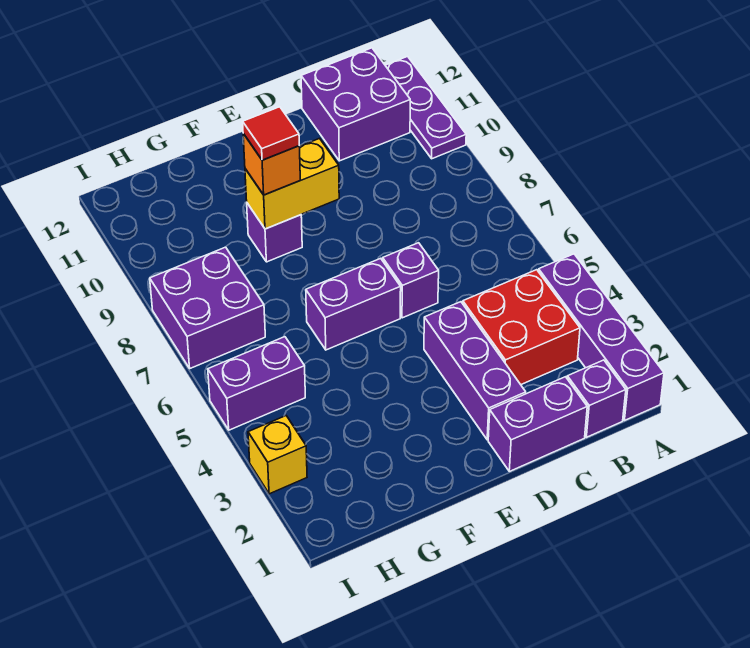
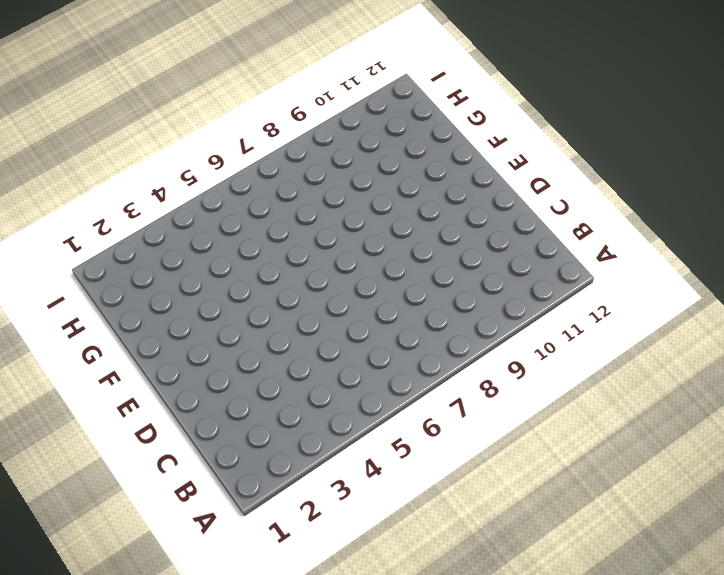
none -> purple 1x4 brick [538,254,664,421]
none -> purple 1x3 plate [385,57,466,159]
none -> purple 1x1 brick [567,360,626,437]

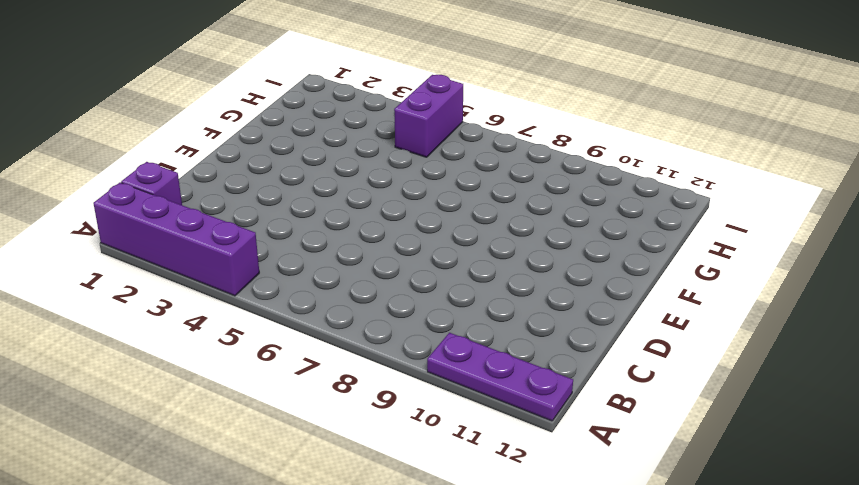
none -> red 2x2 brick [463,270,580,385]
none -> purple 2x2 brick [301,48,410,161]
none -> purple 1x2 brick [488,377,587,471]

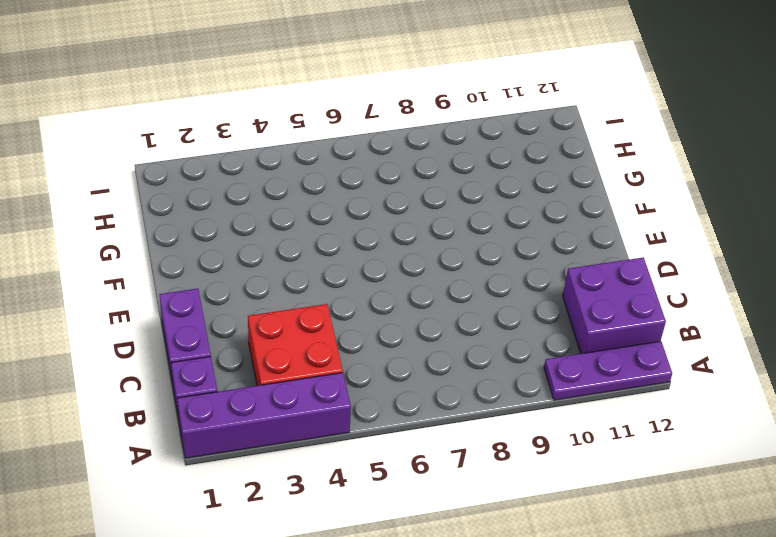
none -> purple 1x3 brick [424,302,526,440]
none -> purple 1x1 brick [383,243,439,318]
none -> purple 1x2 brick [306,258,401,350]

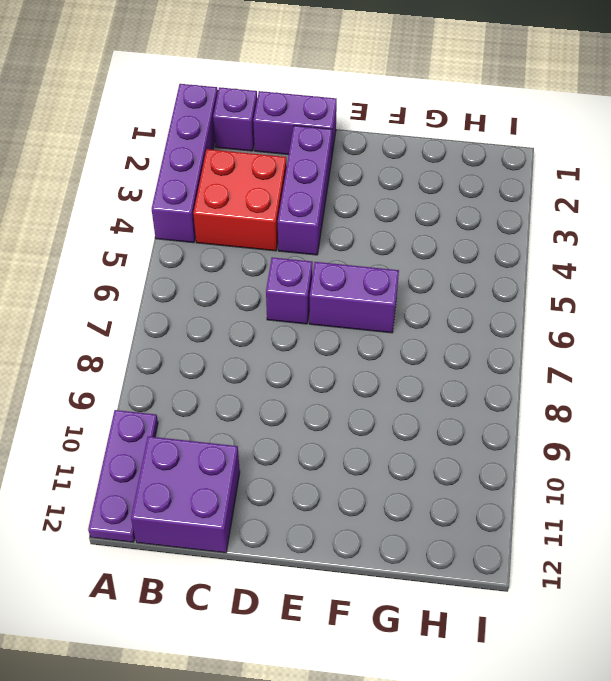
none -> purple 1x1 brick [247,203,302,262]
none -> purple 1x2 brick [208,337,305,430]
none -> purple 2x2 brick [150,247,265,368]

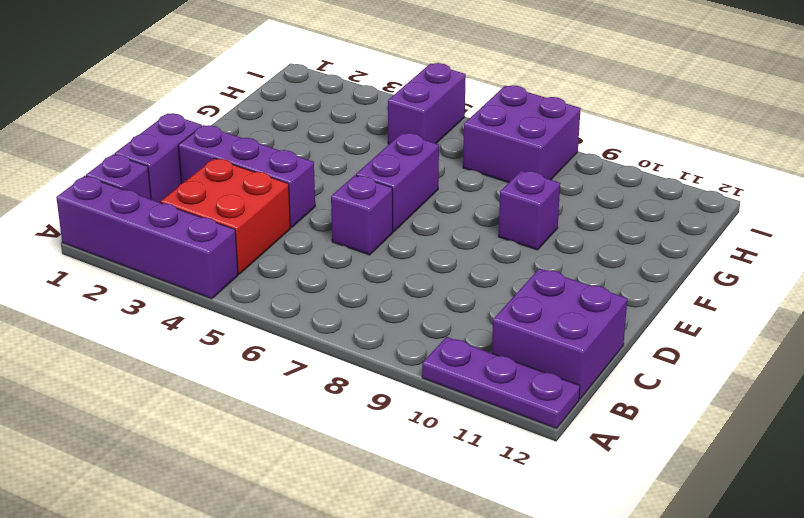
none -> yellow 1x1 brick [248,416,307,494]
none -> yellow 1x2 brick [245,139,339,229]
none -> orange 1x1 brick [243,134,300,195]

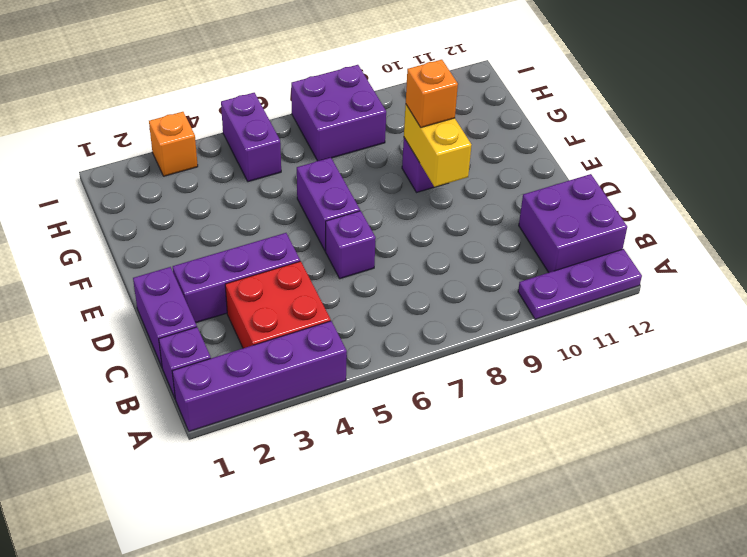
orange 1x1 brick [149,112,198,176] -> yellow 1x1 brick [248,416,307,494]
none -> red 1x1 tile [243,107,299,160]

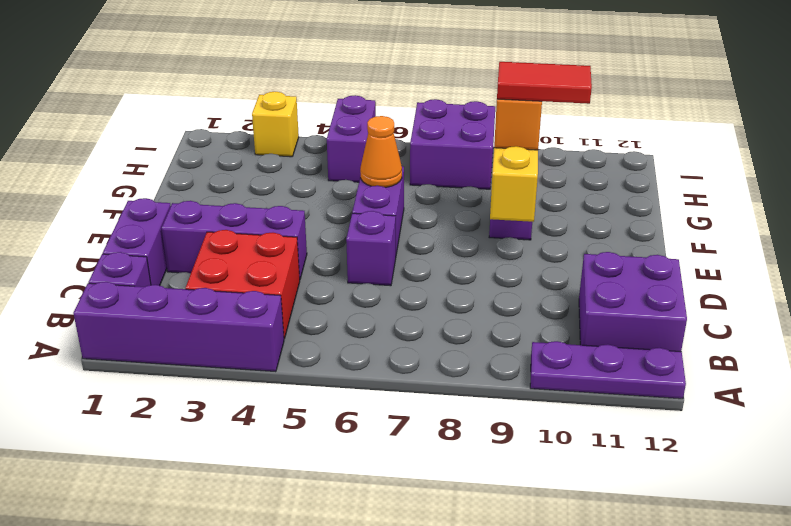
orange 1x1 cone [360,116,402,187] -> none
red 1x2 tile [497,62,592,104] -> red 1x1 tile [243,107,299,160]

